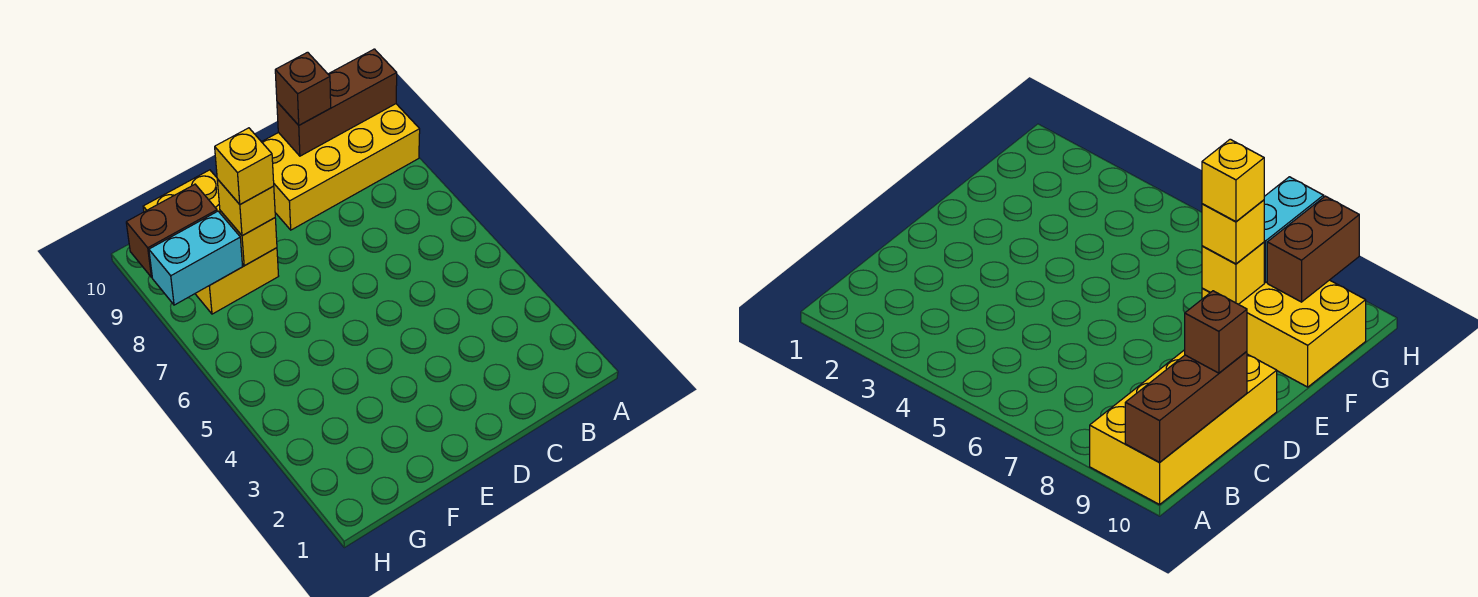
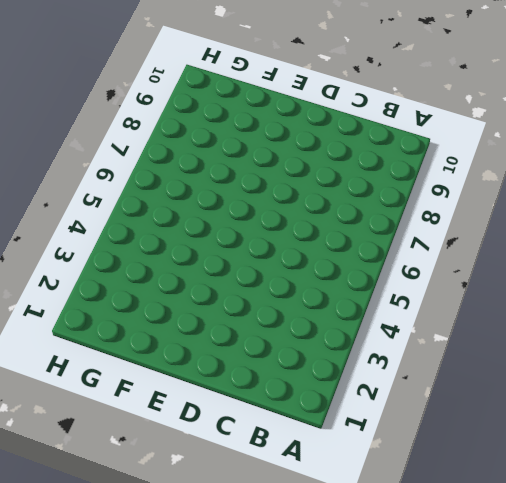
none -> yellow 2x4 brick [262,104,420,230]
none -> yellow 2x3 brick [143,170,278,314]

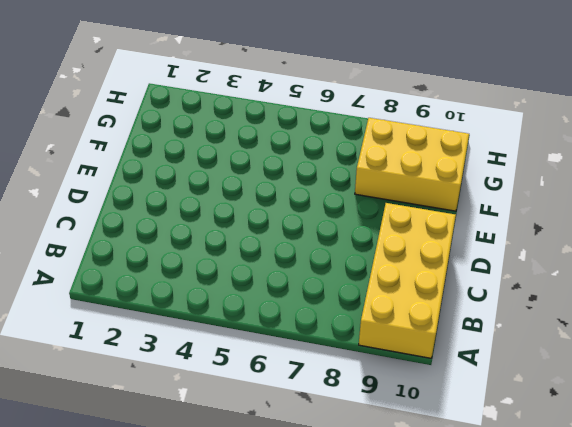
none -> brown 1x3 brick [277,49,397,156]
none -> yellow 1x1 brick [220,211,277,266]

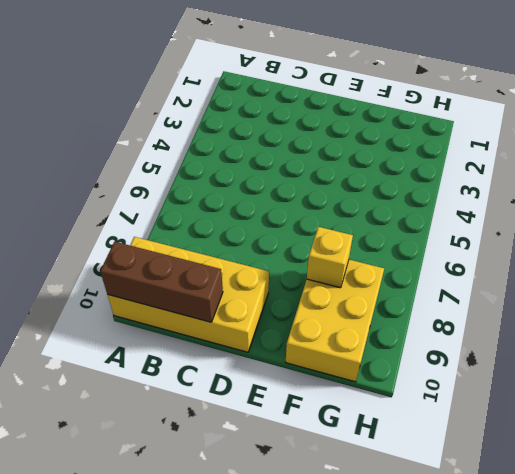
none -> cyan 1x2 brick [149,211,243,305]
none -> brown 1x2 brick [126,184,217,277]

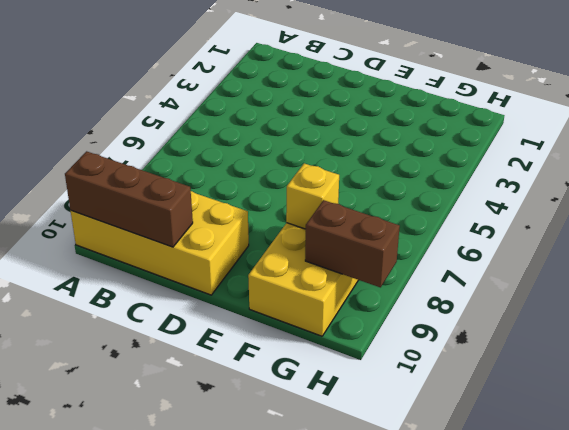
none -> cyan 1x2 brick [149,211,243,305]
none -> brown 1x1 brick [275,52,331,125]

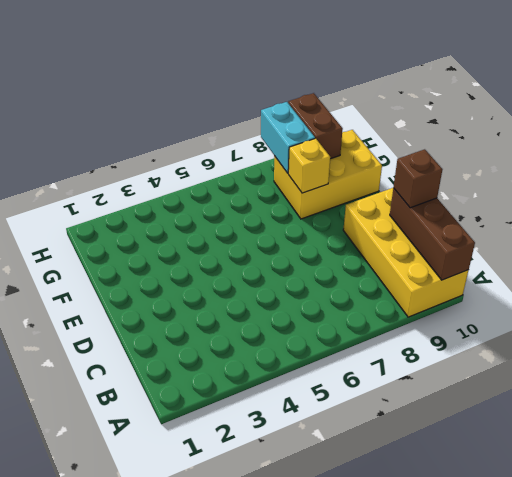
none -> yellow 1x1 brick [217,179,275,236]
none -> yellow 1x1 brick [215,128,274,204]

